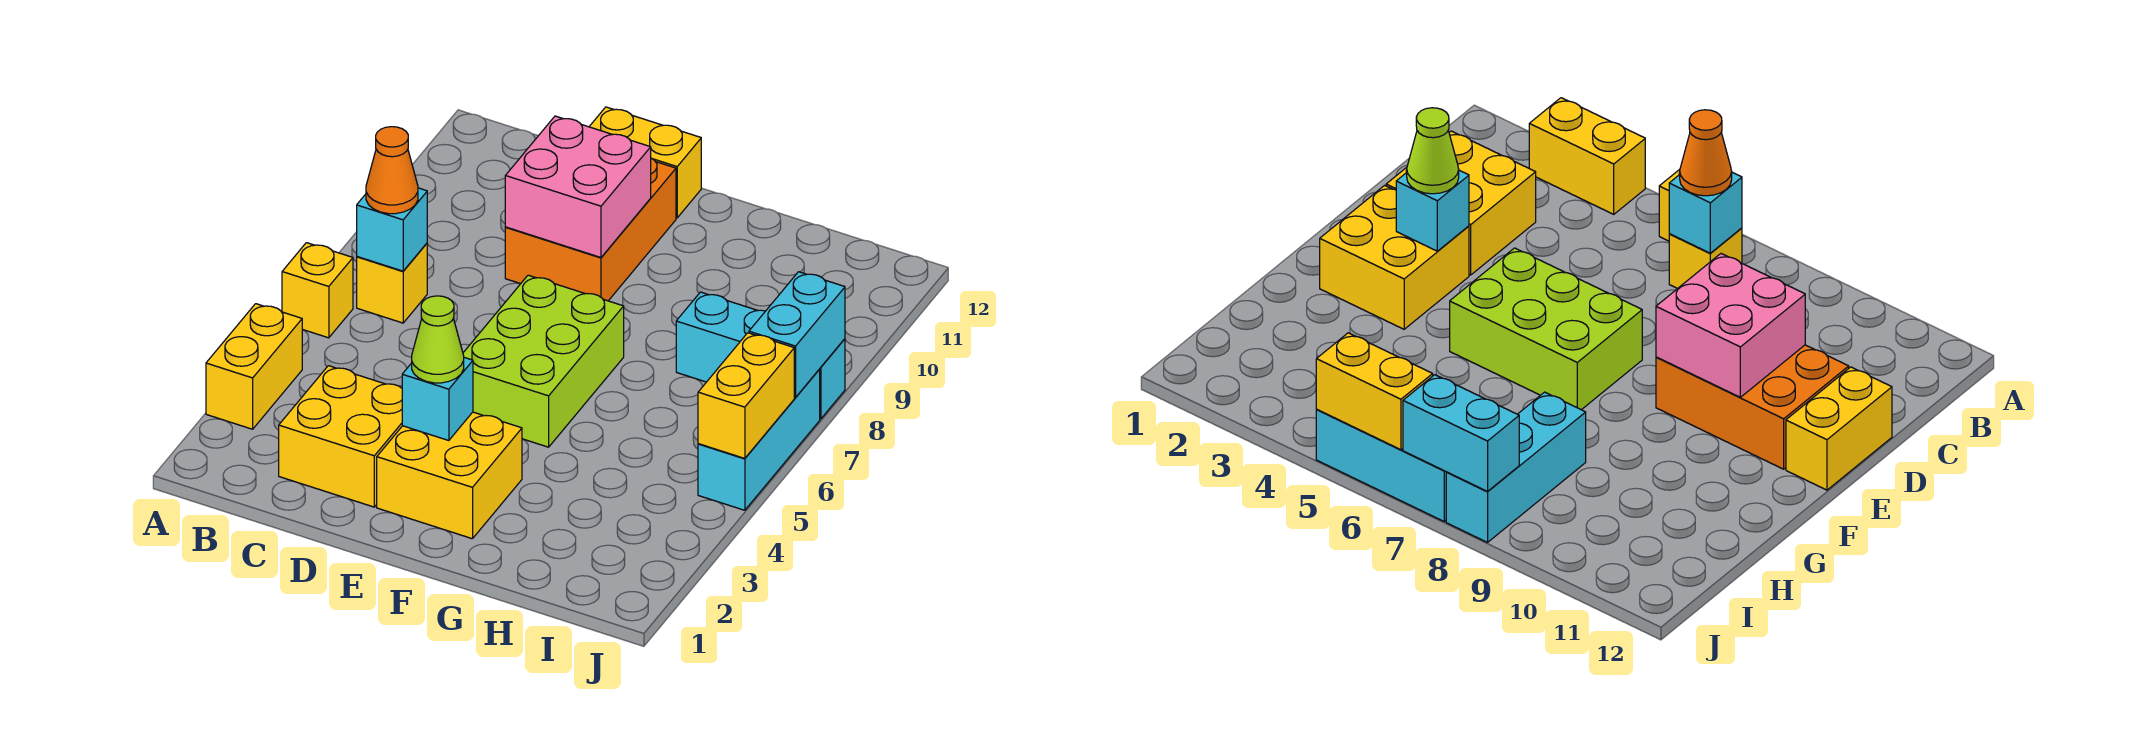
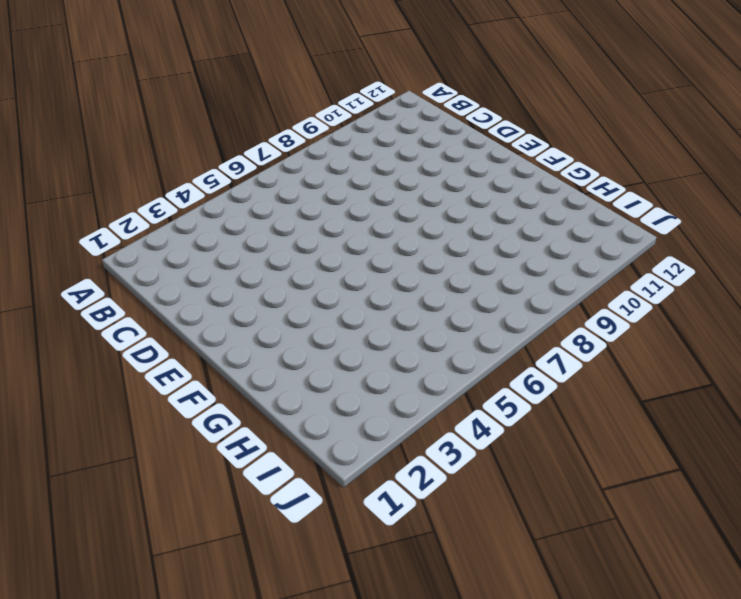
none -> yellow 1x2 brick [206,304,302,429]
none -> yellow 1x1 brick [282,243,353,338]
none -> yellow 1x1 brick [357,243,427,323]

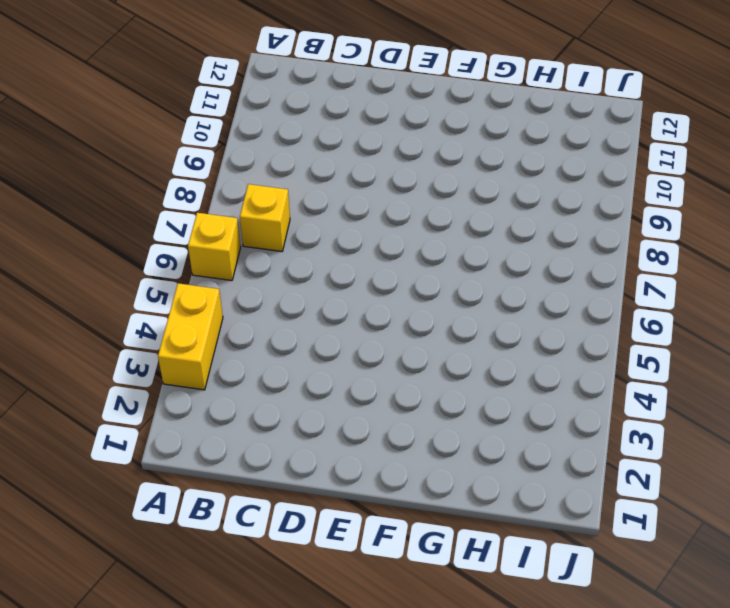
none -> yellow 2x2 brick [279,366,402,507]
none -> orange 2x3 brick [505,158,676,301]
none -> yellow 1x2 brick [589,107,701,218]

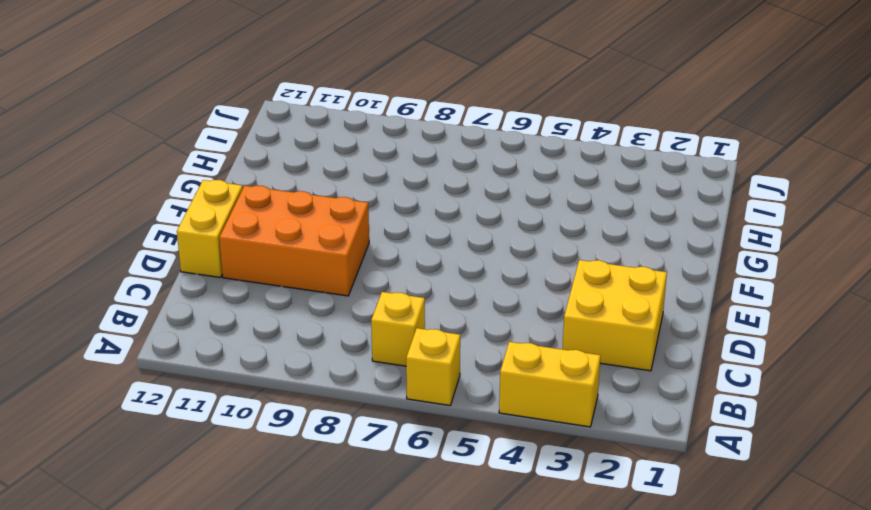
none -> yellow 2x2 brick [377,412,522,539]
none -> lime 2x3 brick [463,275,624,447]
none -> cyan 1x3 brick [676,292,845,419]

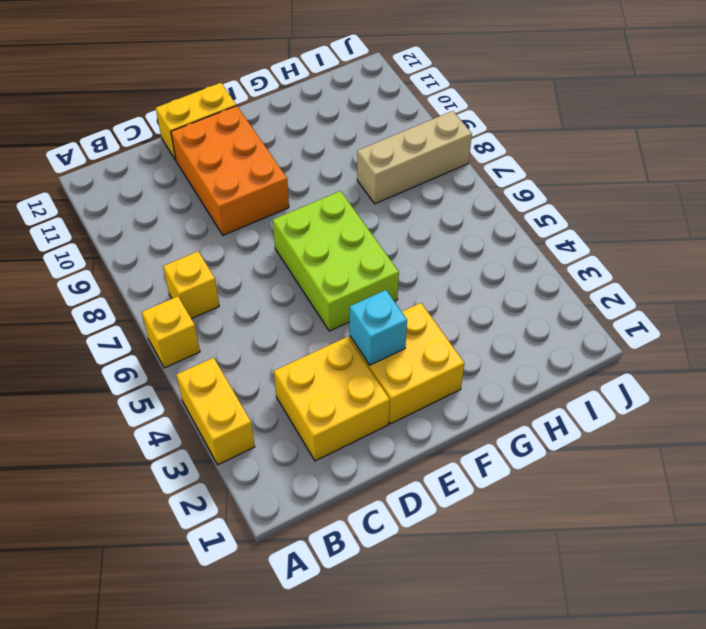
tan 1x3 brick [357,111,472,204] -> cyan 1x3 brick [676,292,845,419]
none -> cyan 1x3 brick [698,369,820,510]
none -> cyan 1x1 brick [357,188,427,271]
none -> pink 2x2 brick [505,116,651,257]

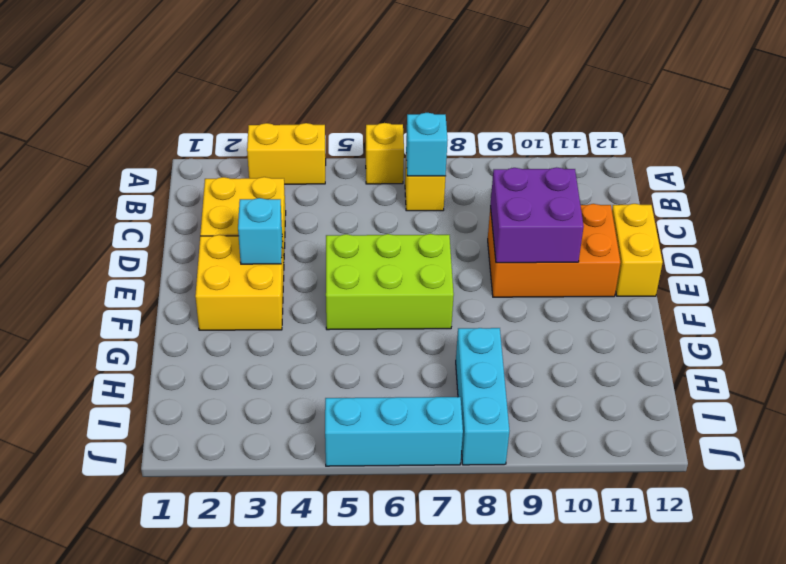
purple 2x2 brick [490,167,584,263] -> pink 2x2 brick [505,116,651,257]
none -> yellow 1x2 brick [698,333,794,458]
none -> cyan 1x2 brick [749,272,845,397]
none -> orange 1x1 cone [366,127,418,214]

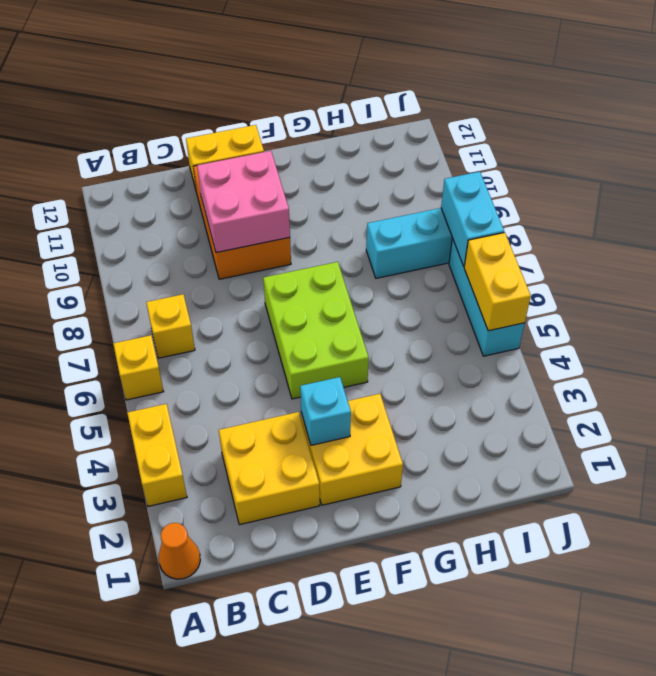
orange 1x1 cone [159,523,200,579] -> orange 1x1 cone moved to [366,127,418,214]
none -> cyan 1x1 brick [357,188,427,271]
none -> lime 1x1 cone [412,296,464,383]

